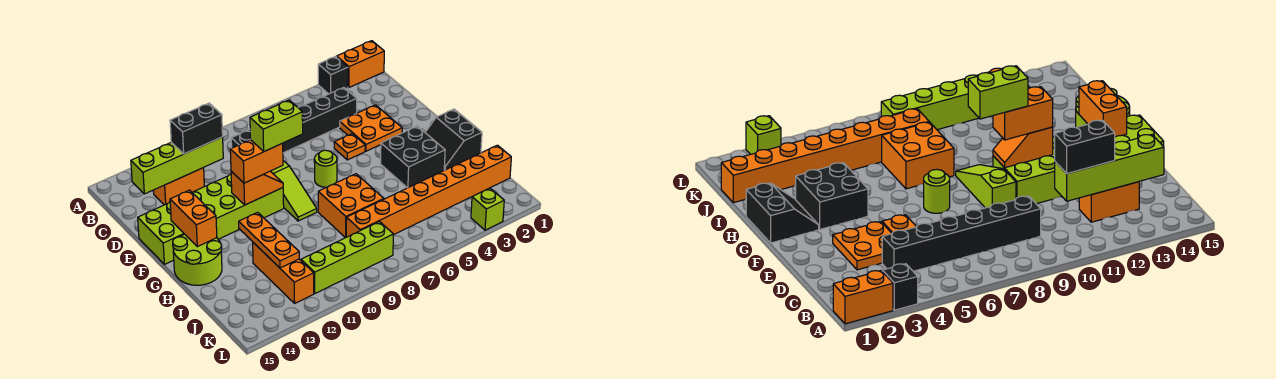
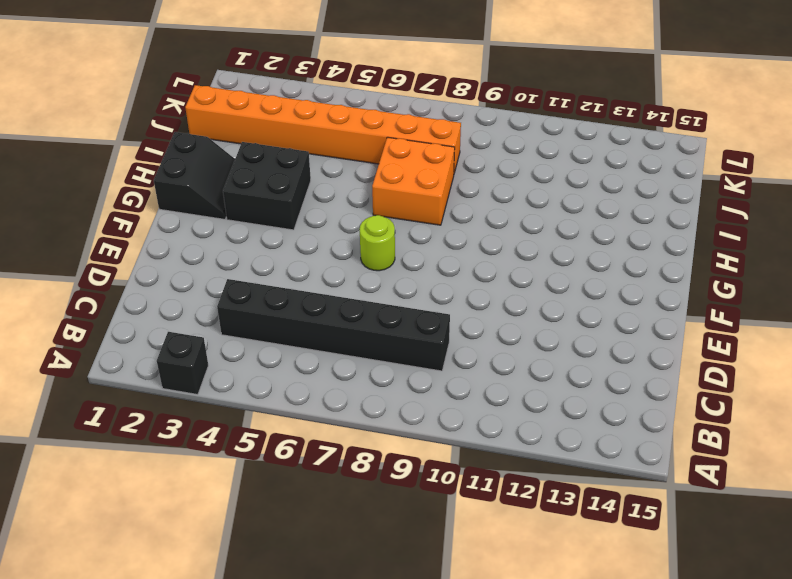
none -> orange 1x2 brick [337,41,384,87]
none -> orange 1x2 brick [153,168,204,205]
none -> orange 2x2 plate [340,105,402,151]

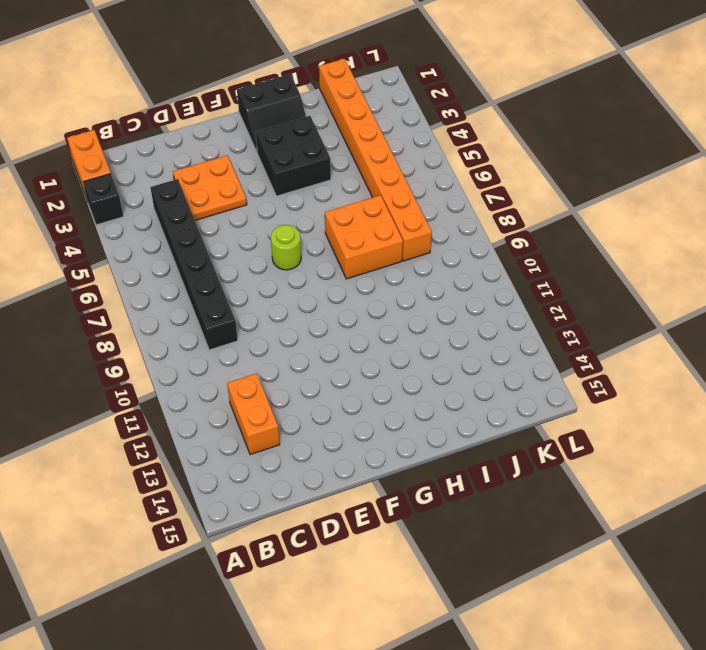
none -> orange 1x1 plate [334,134,365,160]
none -> lime 1x3 slope [271,161,317,221]
none -> lime 2x6 brick [138,174,284,264]

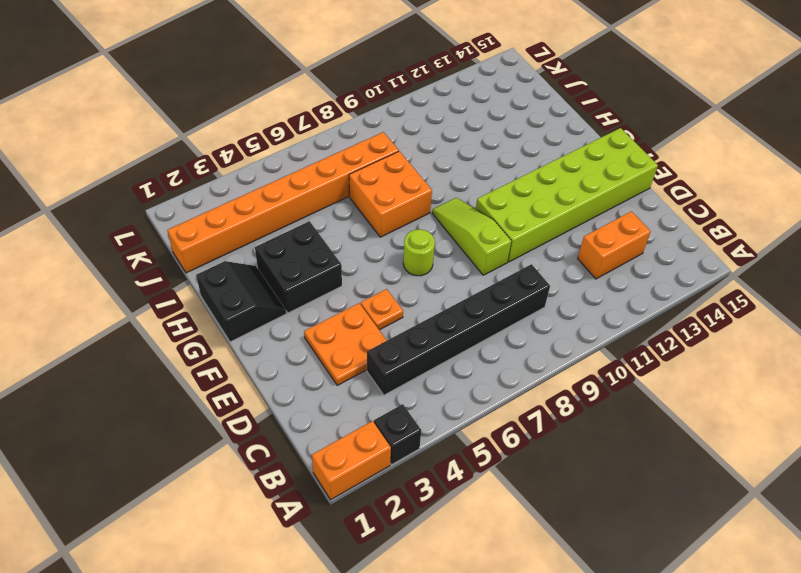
none -> lime 2x2 round brick [173,234,222,285]
none -> orange 1x3 brick [253,243,314,303]
none -> lime 1x4 brick [301,222,393,293]

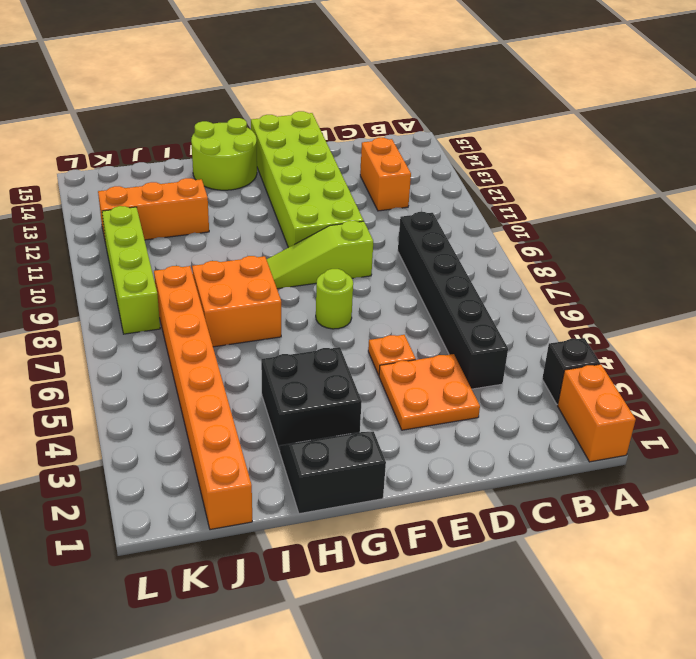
none -> lime 1x1 brick [471,188,504,230]
none -> lime 1x4 brick [131,137,223,194]
none -> orange 1x2 slope [231,171,283,205]

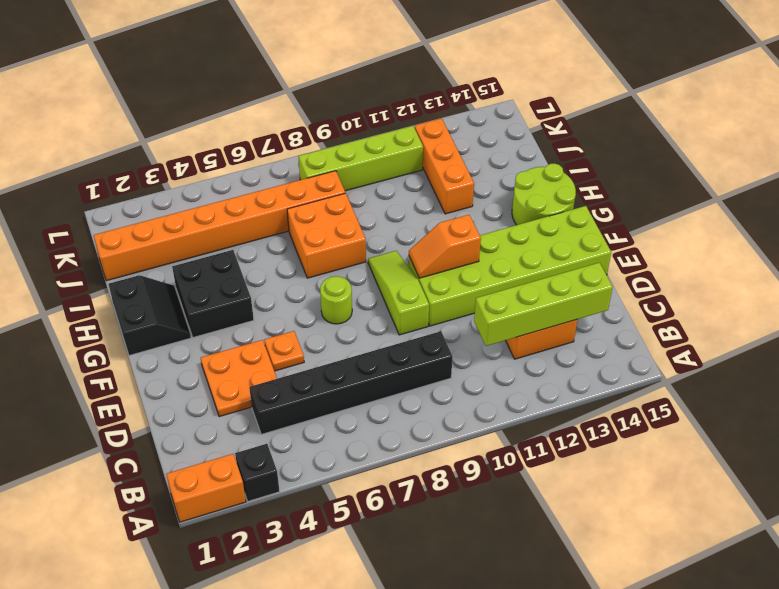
none -> lime 1x1 brick [471,188,504,230]
none -> orange 1x2 brick [170,190,217,247]
none -> orange 1x3 plate [239,212,299,268]

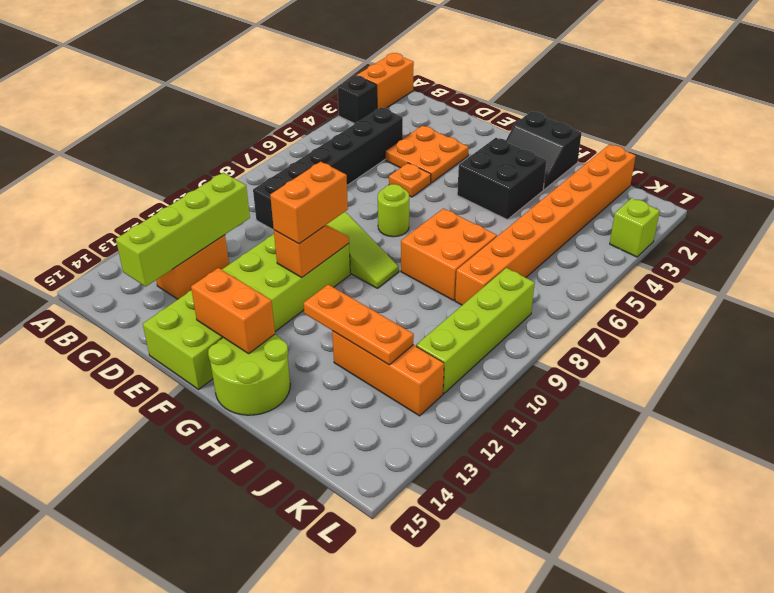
none -> black 1x2 brick [170,103,223,154]
none -> lime 1x2 brick [250,100,303,151]

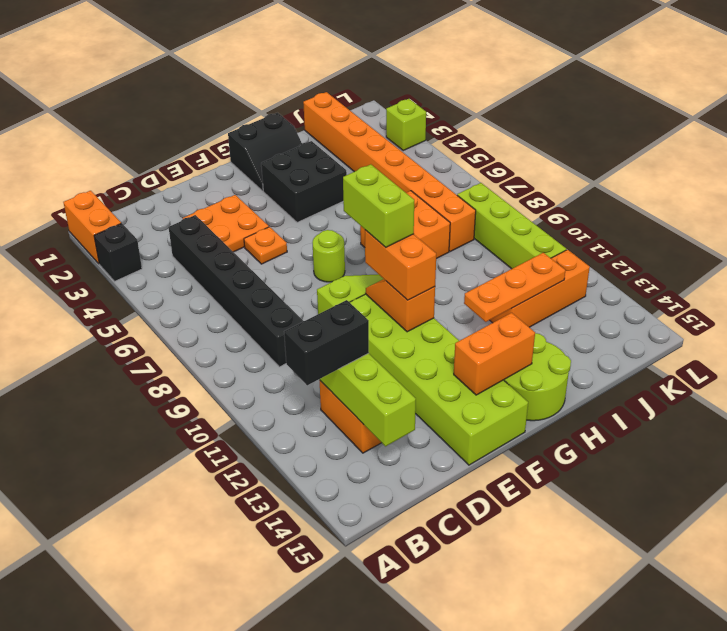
black 1x2 brick [284,300,369,385] -> black 1x2 brick turned to [170,103,223,154]

